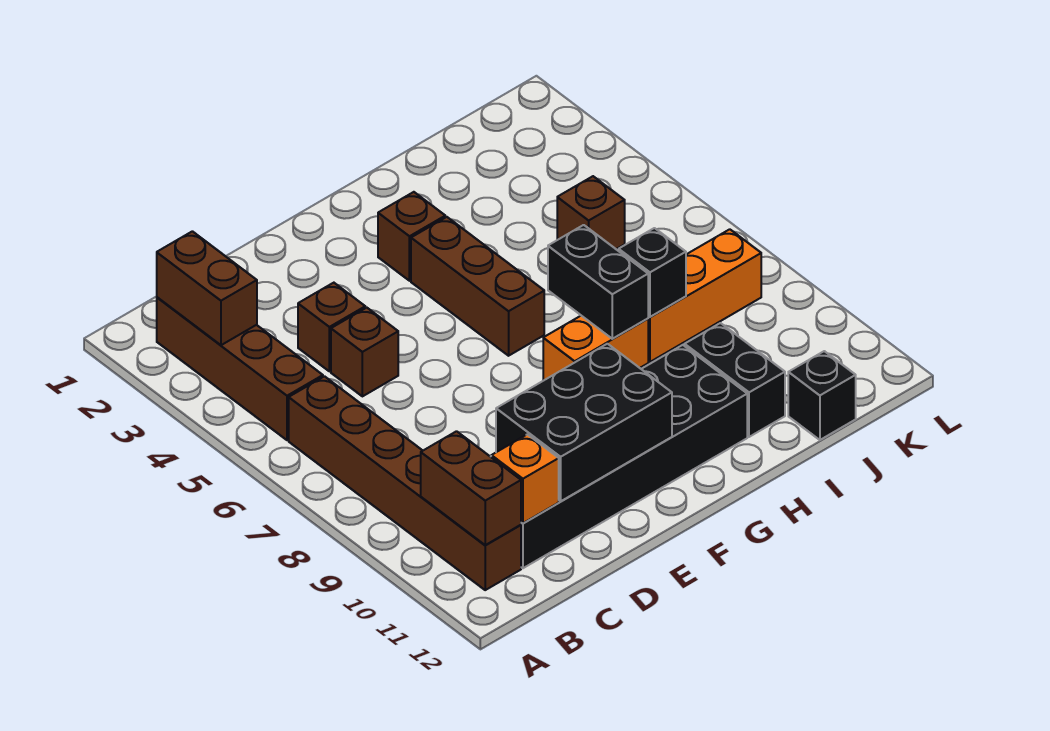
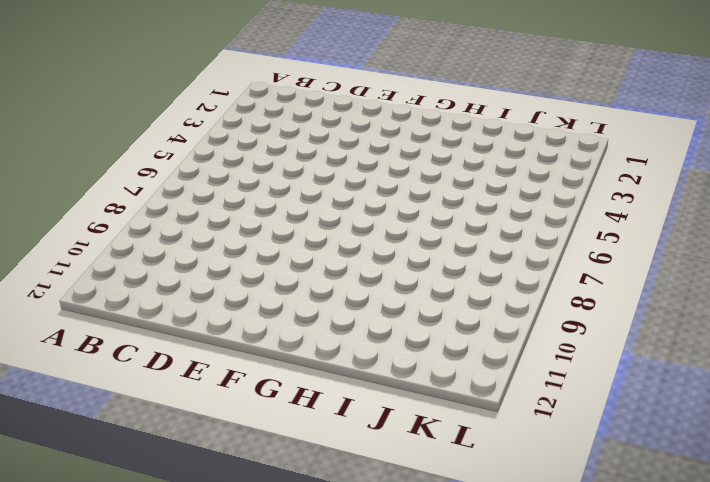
none -> brown 1x4 brick [157,297,323,440]
none -> brown 1x6 brick [289,376,521,590]
none -> black 2x6 brick [521,345,747,568]

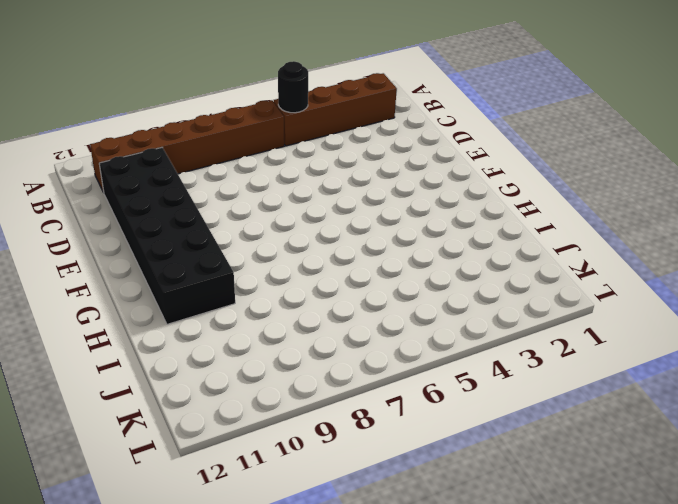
black 1x1 round brick [278,61,308,113] -> none
none -> brown 1x1 brick [298,283,365,371]
none -> brown 1x1 brick [331,308,398,396]
none -> brown 1x1 brick [378,192,445,281]

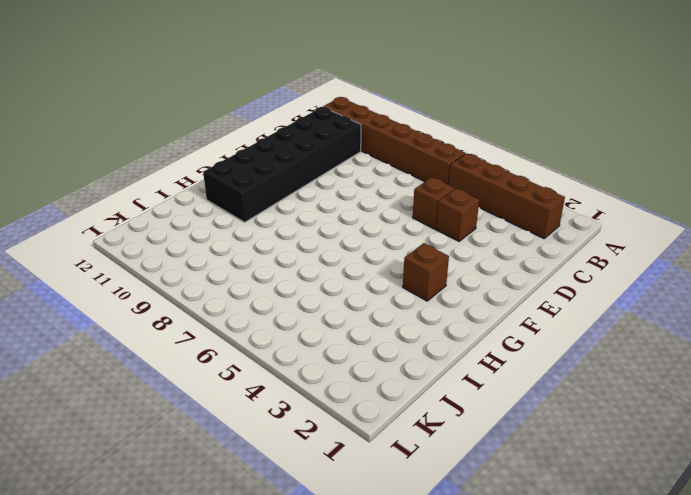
none -> brown 1x3 brick [411,217,544,356]
none -> orange 1x2 brick [543,316,648,381]
none -> orange 1x3 brick [648,229,761,362]

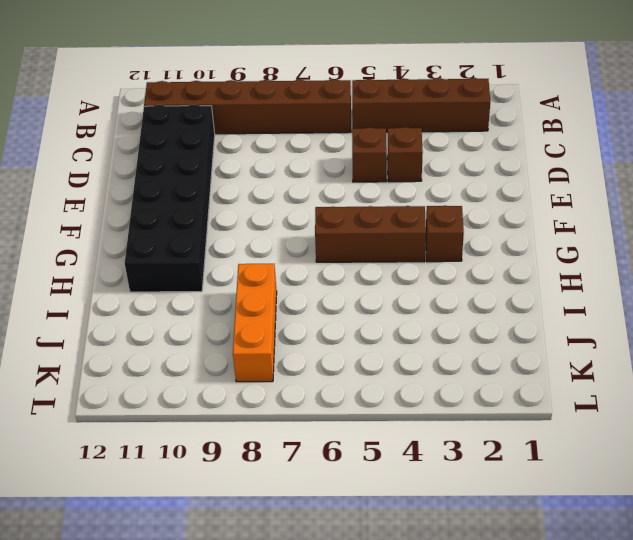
none -> orange 1x2 brick [543,316,648,381]
none -> black 1x2 brick [685,323,785,437]
none -> brown 1x1 brick [557,176,625,249]

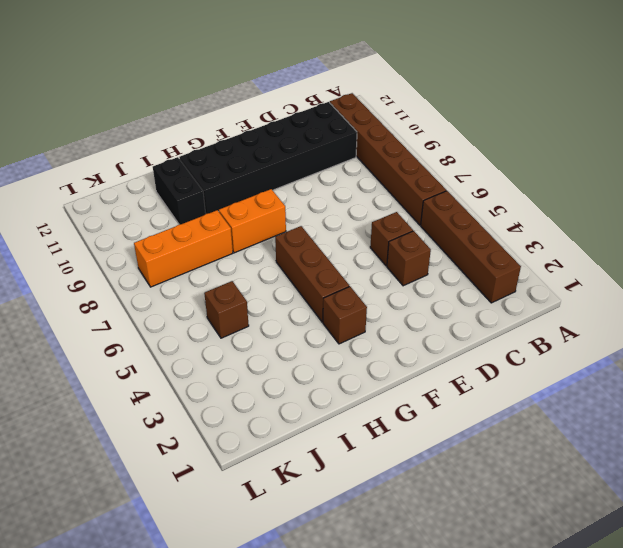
none -> black 1x1 brick [788,351,856,440]
none -> brown 1x2 brick [157,231,257,345]
none -> brown 1x2 brick [421,431,521,545]

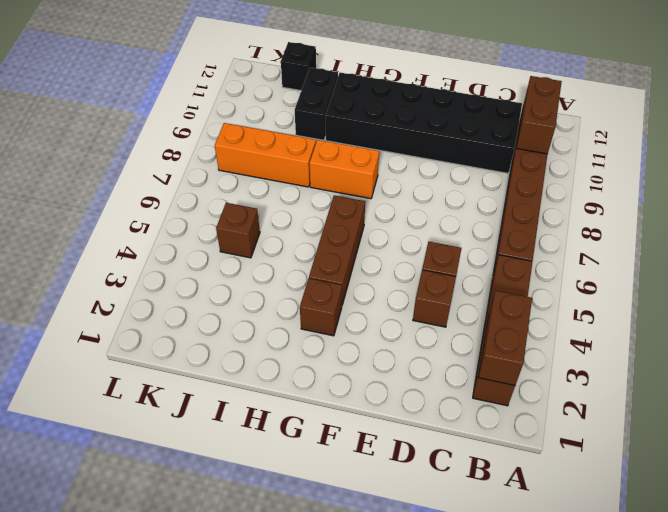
none -> orange 1x1 brick [491,434,559,523]
none -> black 2x3 brick [496,344,672,501]
none -> black 1x2 brick [548,225,648,339]

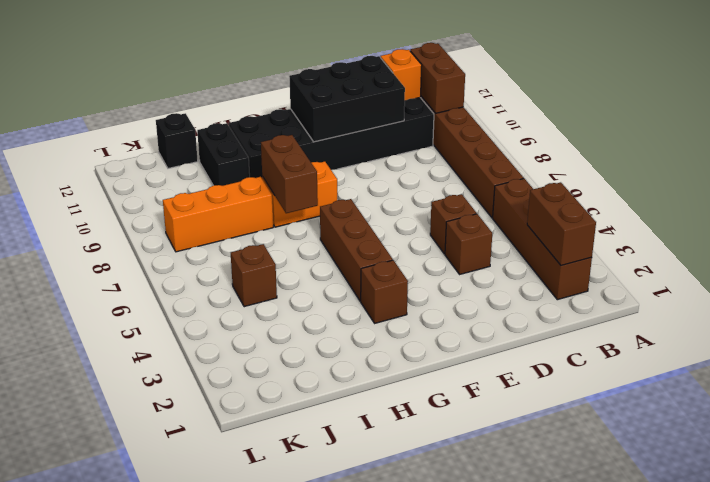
brown 1x2 brick [261,135,318,213] -> black 1x2 brick [548,225,648,339]
none -> black 1x1 brick [619,228,686,317]

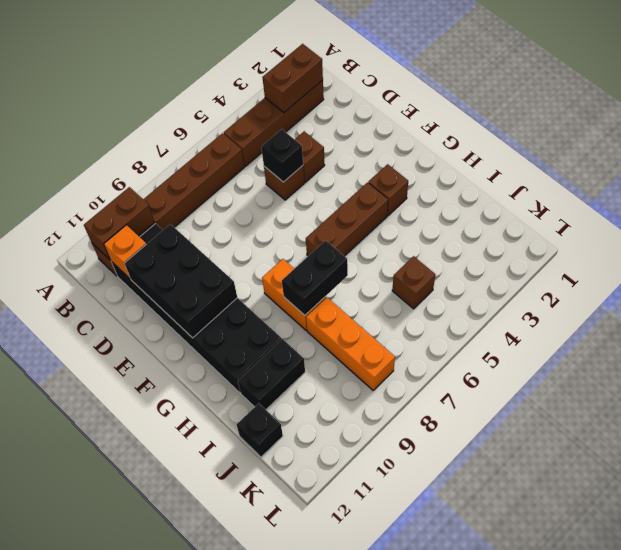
black 1x1 brick [261,129,303,182] -> black 1x1 brick moved to [619,228,686,317]

